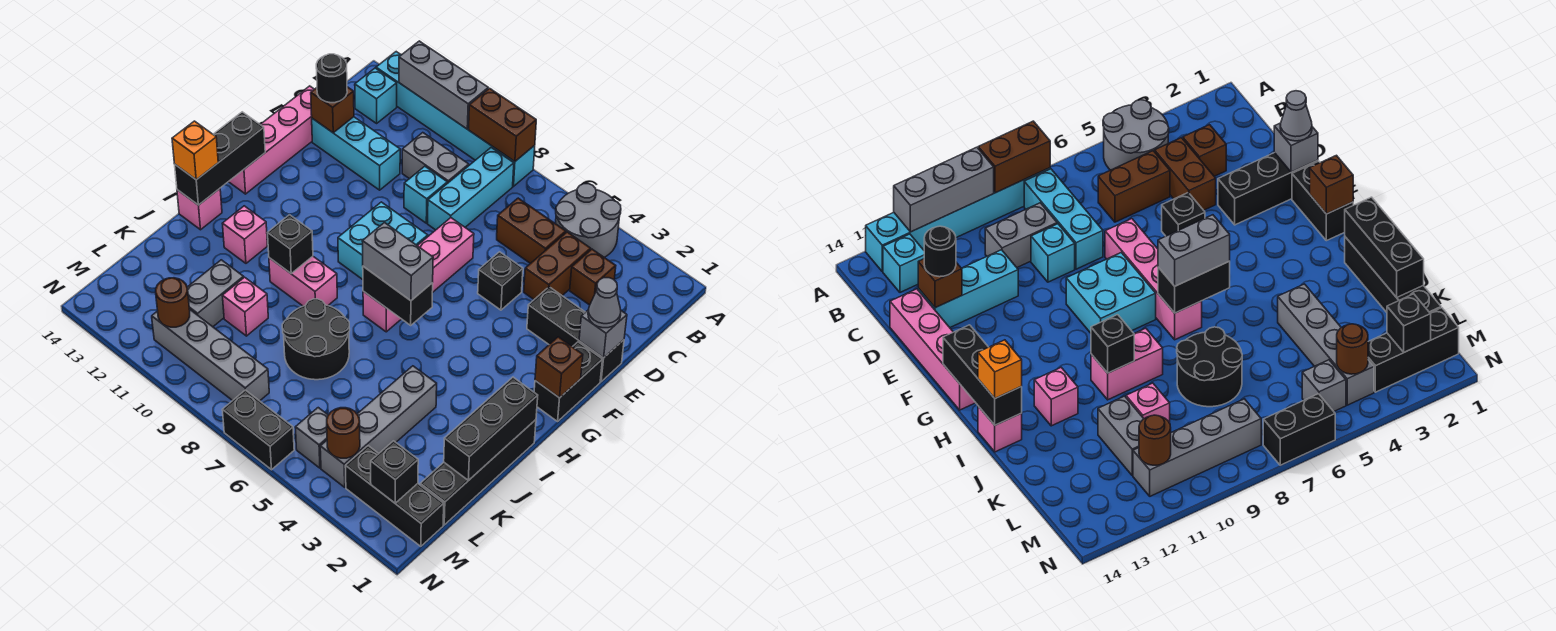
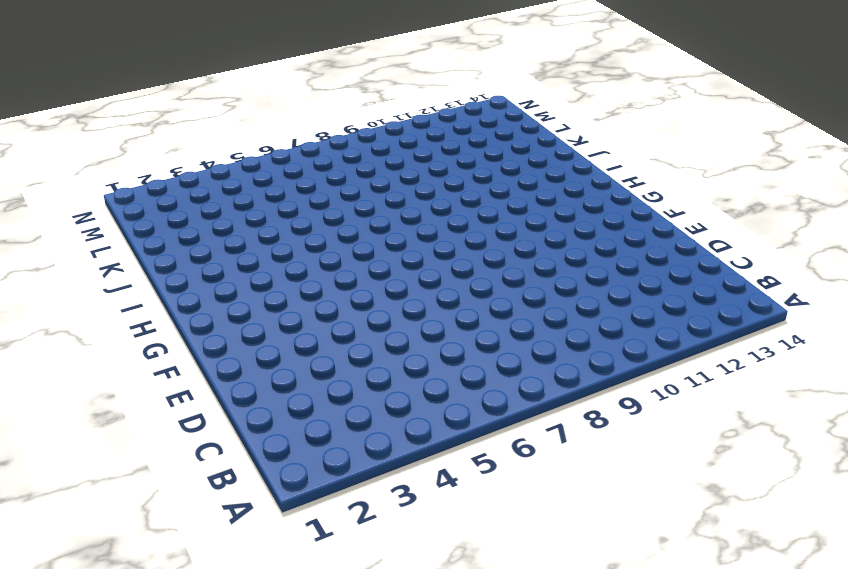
none -> grey 2x2 round brick [556,184,621,257]
none -> cyan 1x6 brick [376,52,535,186]
none -> cyan 1x3 brick [428,148,514,230]
none -> cyan 1x1 brick [355,68,397,123]

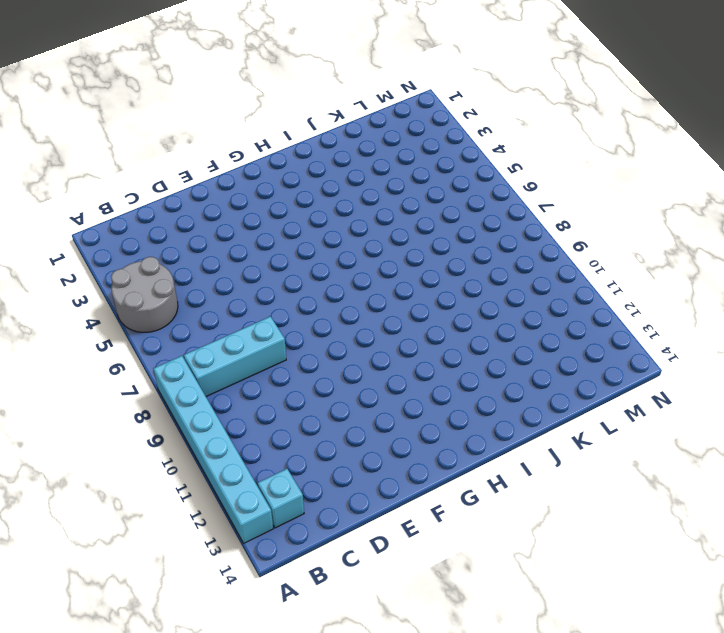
none -> brown 1x1 brick [570,249,616,305]
none -> brown 1x2 brick [524,232,591,299]
none -> brown 1x2 brick [497,198,566,264]
none -> grey 1x2 brick [402,133,469,183]

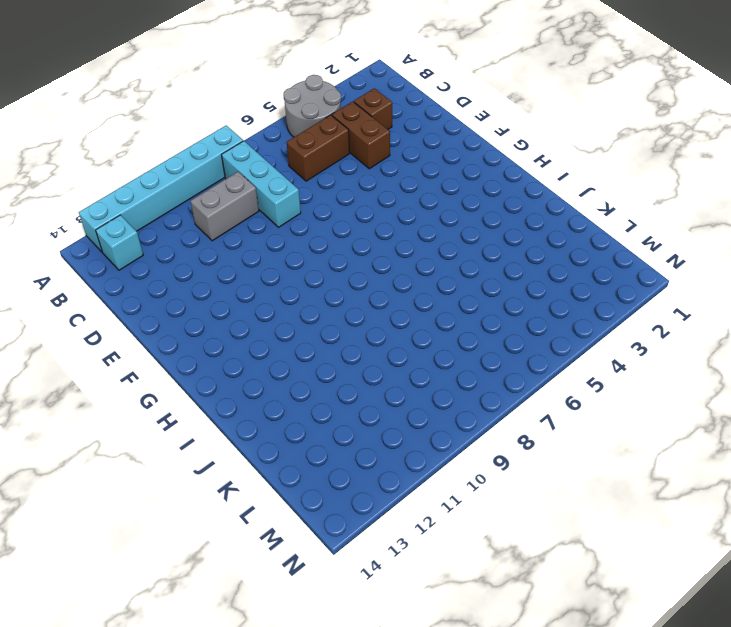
none -> cyan 1x1 brick [404,166,447,223]
none -> cyan 1x3 brick [312,117,400,190]
none -> pink 1x4 brick [229,86,314,194]
none -> black 1x3 brick [527,287,624,382]

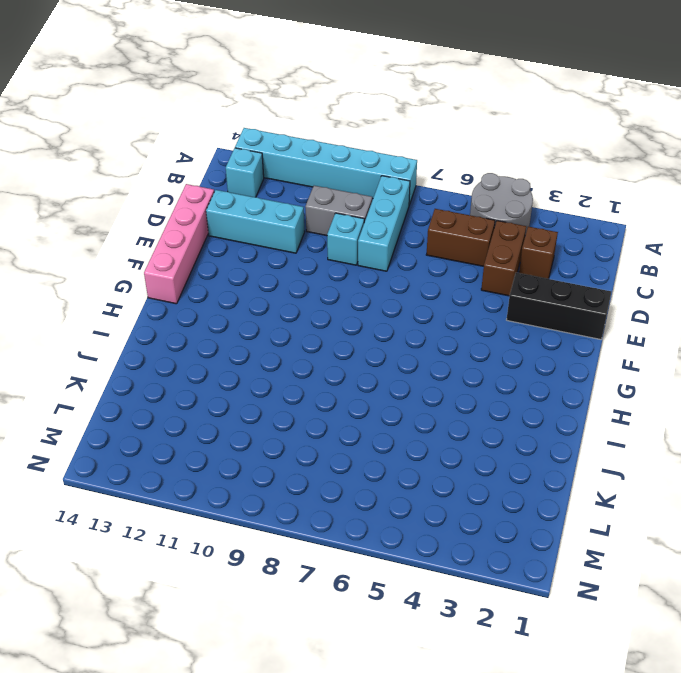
none -> black 1x1 brick [478,252,523,310]
none -> pink 1x4 brick [363,218,474,332]
none -> black 1x2 brick [534,342,603,421]
none -> cyan 2x2 brick [338,202,428,280]

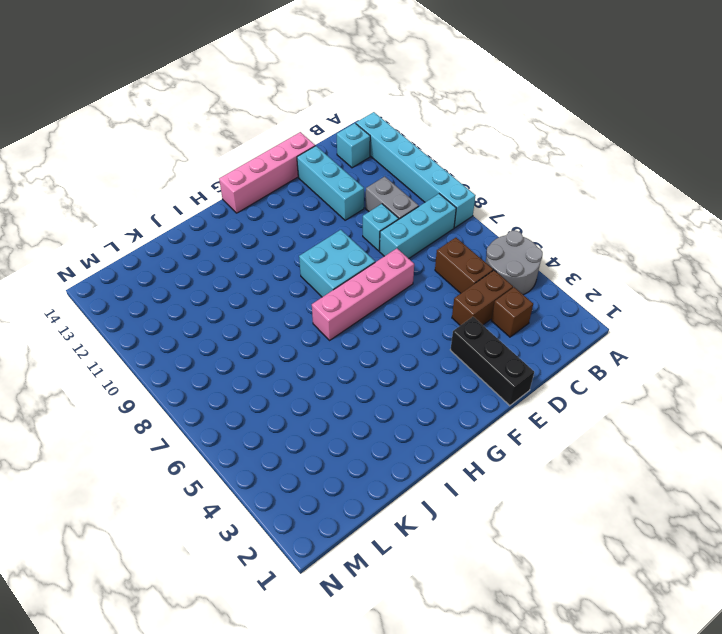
none -> black 1x1 brick [478,252,523,310]
none -> black 1x2 brick [534,342,603,421]
none -> black 1x4 brick [420,420,536,525]
none -> pink 1x2 brick [269,256,337,306]

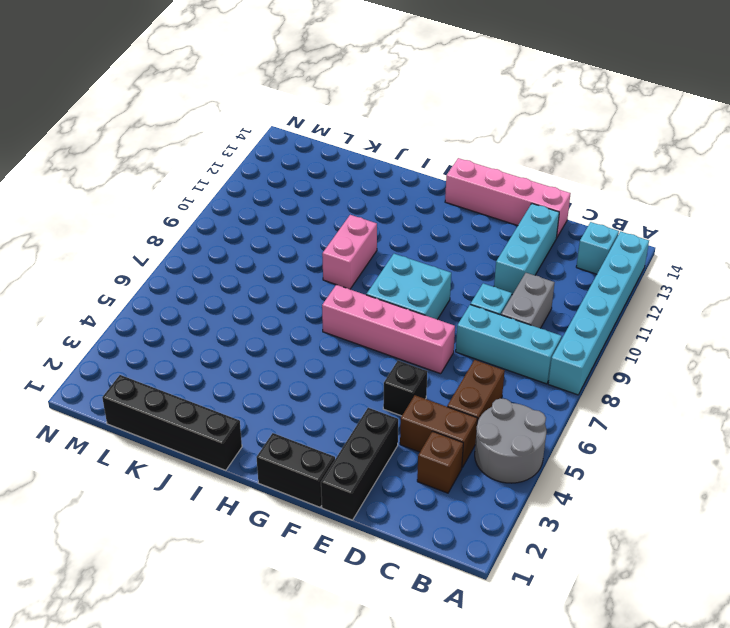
none -> pink 1x1 brick [222,206,267,263]
none -> pink 1x1 brick [177,189,222,230]
none -> grey 1x4 brick [320,366,437,487]
none -> black 2x2 round brick [282,299,350,380]

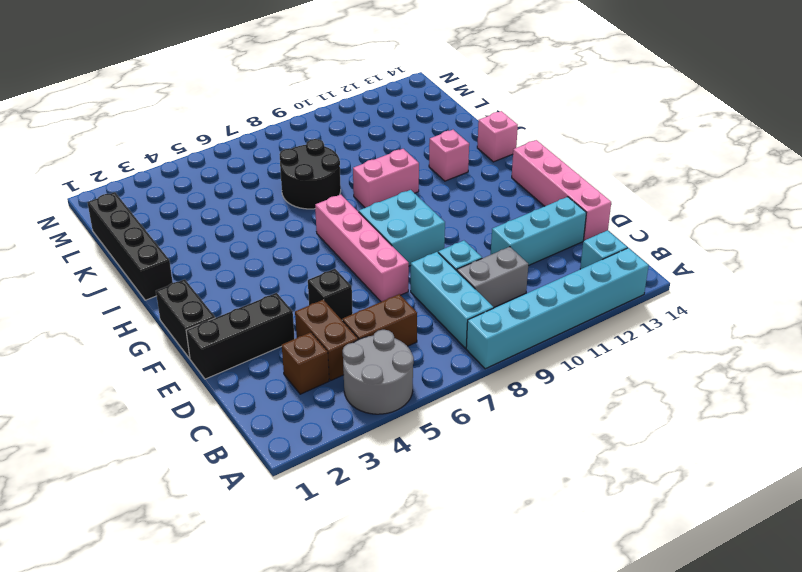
none -> grey 1x4 brick [320,366,437,487]
none -> pink 1x1 brick [222,277,268,336]
none -> grey 1x2 brick [187,260,244,327]
none -> black 1x3 brick [345,446,444,546]

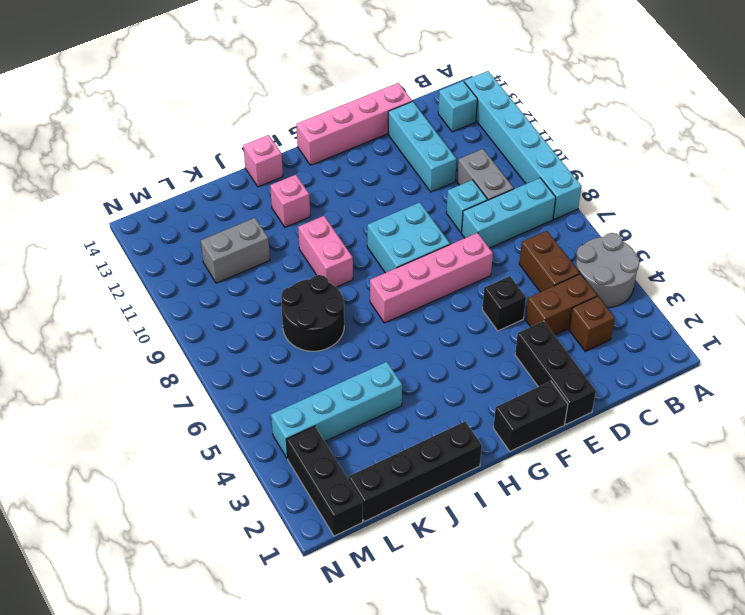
cyan 1x4 brick [271,362,402,459] -> grey 1x4 brick [320,366,437,487]
none -> pink 1x1 brick [222,277,268,336]
none -> grey 1x1 brick [295,408,328,468]
none -> grey 1x4 brick [152,309,269,401]
none -> black 1x2 brick [222,390,294,470]

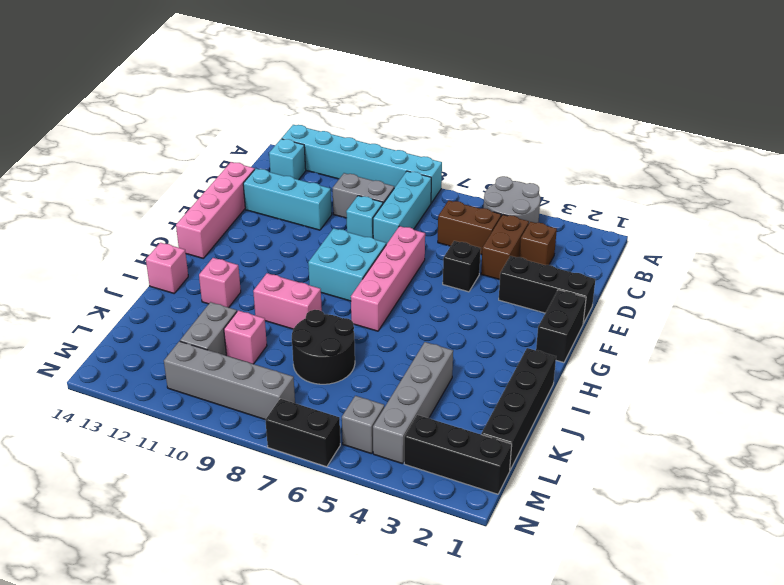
none -> brown 1x2 brick [469,88,536,162]
none -> grey 1x3 brick [399,41,488,129]
none -> brown 1x1 brick [311,87,354,133]
none -> grey 1x1 brick [579,311,627,358]

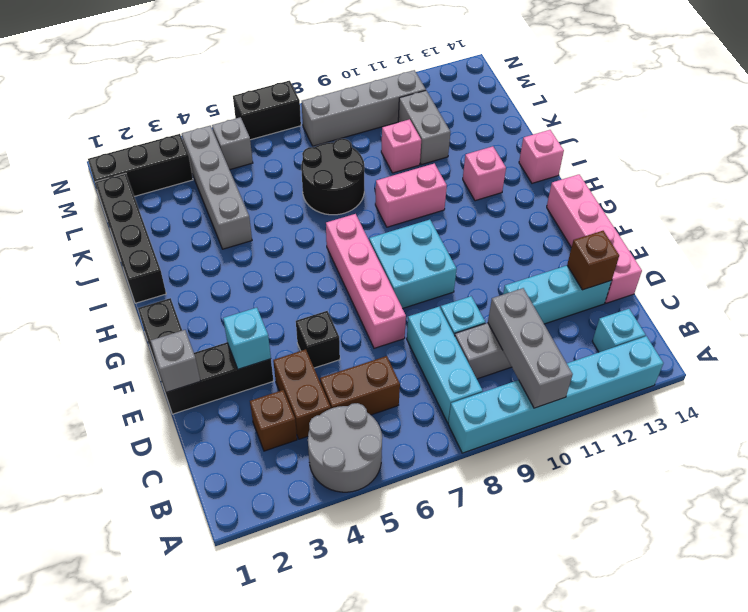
grey 1x3 brick [488,288,573,408] -> grey 1x3 brick turned to [399,41,488,129]
cyan 1x1 brick [223,308,271,369] -> none
none -> brown 1x2 brick [469,88,536,162]
none -> brown 1x1 brick [535,337,583,398]
none -> black 1x3 brick [175,112,265,205]
none -> black 1x2 brick [363,266,433,325]

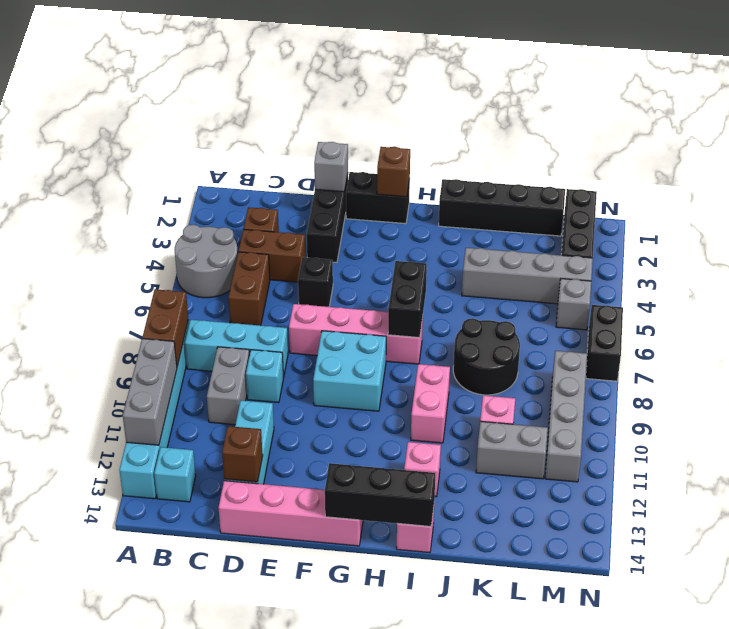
none -> black 1x3 brick [444,377,538,481]
none -> black 1x1 brick [268,215,313,273]
none -> black 1x1 brick [371,441,418,503]
none -> brown 1x1 round brick [327,408,360,458]

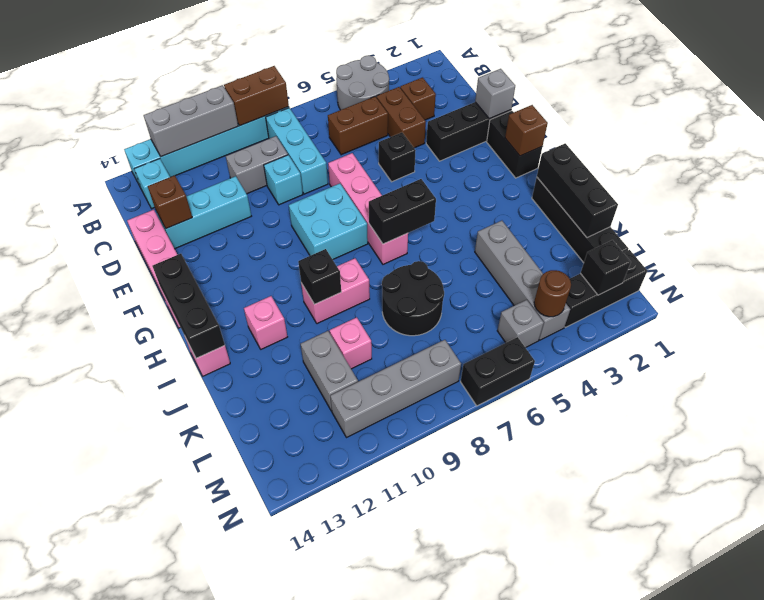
none -> brown 1x1 round brick [156,278,190,327]
none -> black 1x1 round brick [316,54,347,103]
none -> grey 1x1 cone [588,278,621,328]
none -> grey 1x2 brick [362,223,433,301]

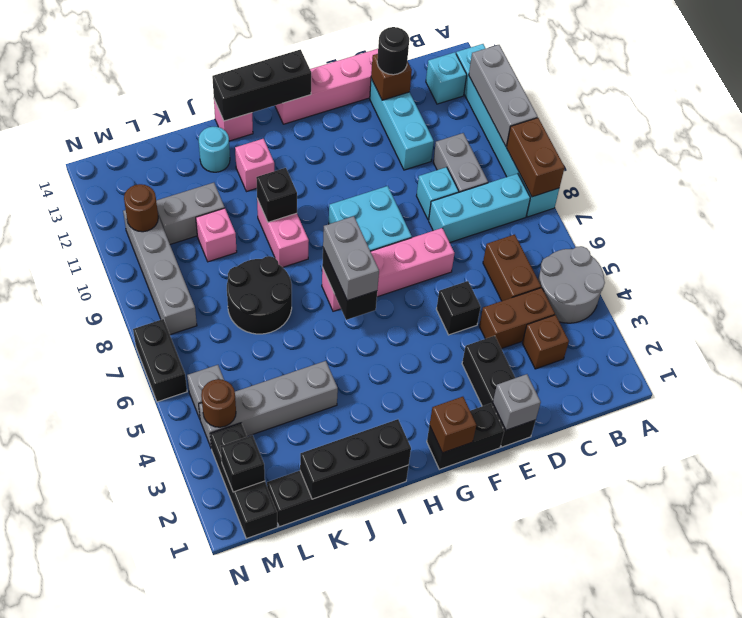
cyan 1x1 round brick [199,127,230,172] -> none
none -> grey 1x1 cone [588,278,621,328]
none -> orange 1x1 brick [172,121,218,180]

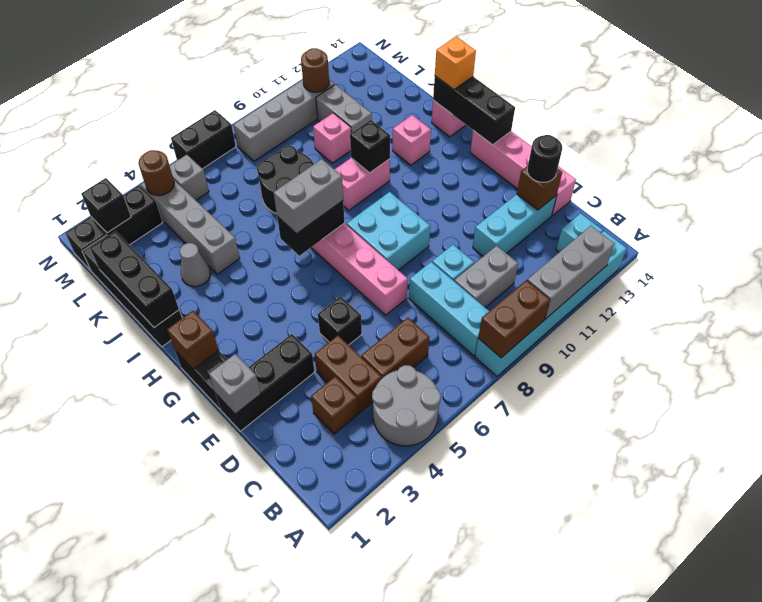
grey 1x1 cone [180,243,210,287] -> grey 1x1 cone moved to [588,278,621,328]

